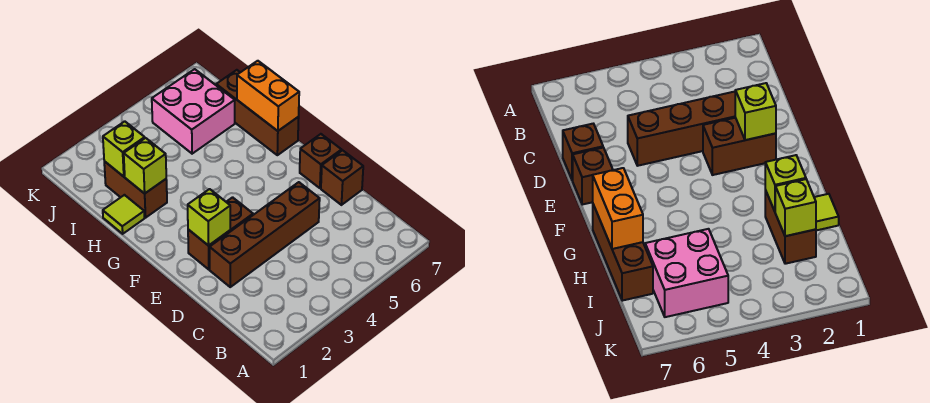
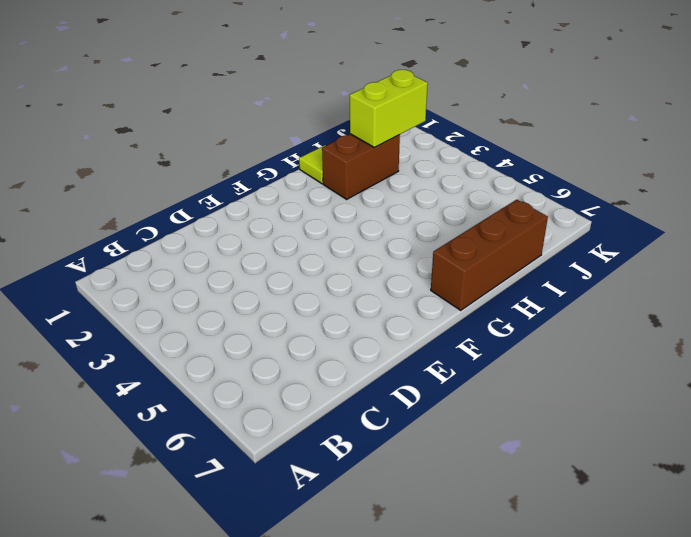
lime 1x2 brick [350,70,428,147] -> lime 1x1 brick [103,121,145,177]
none -> brown 1x4 brick [210,182,320,287]
none -> brown 1x1 brick [321,150,363,205]
none -> brown 1x2 brick [188,197,253,269]

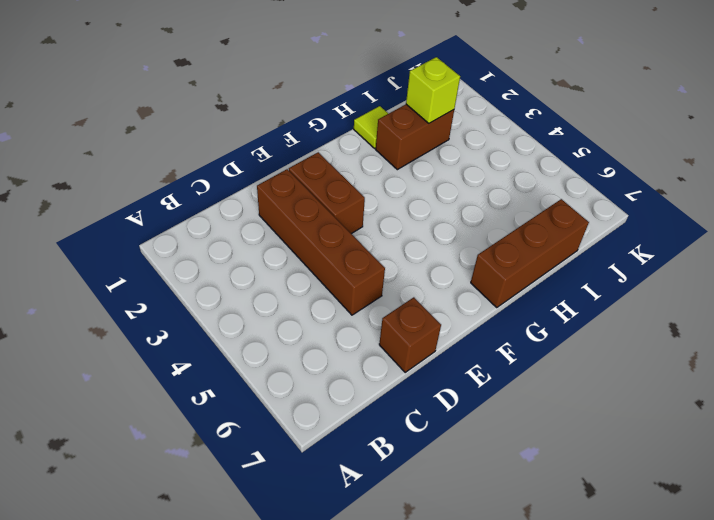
none -> brown 1x1 brick [300,134,341,188]
none -> pink 2x2 brick [152,69,235,154]
none -> lime 1x1 brick [188,189,230,246]

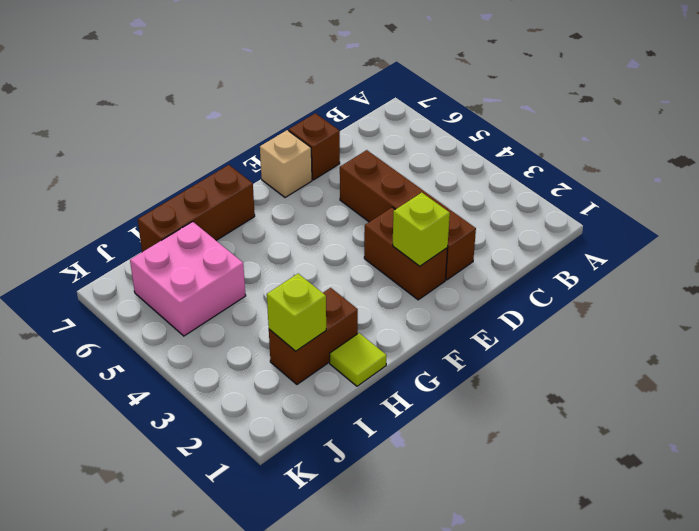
tan 1x1 brick [260,130,312,198] -> brown 1x1 brick [300,134,341,188]
none -> orange 1x2 brick [237,61,299,131]
none -> lime 1x1 brick [124,138,166,194]

